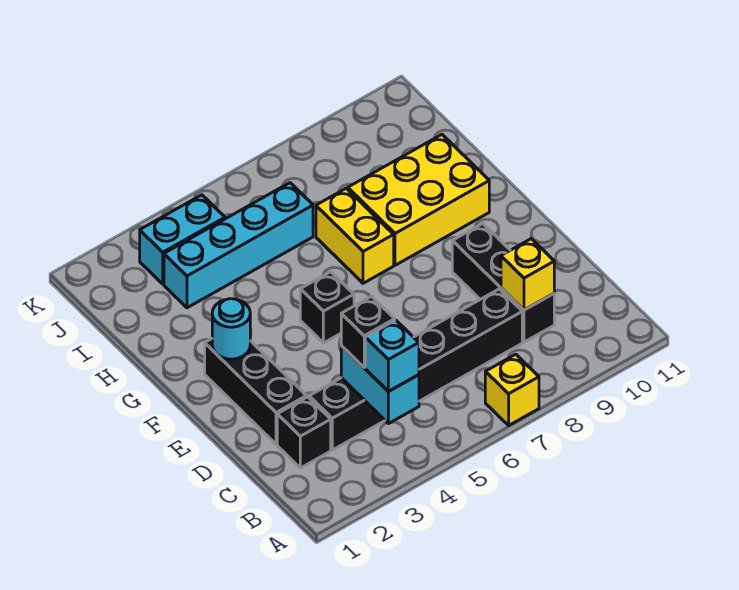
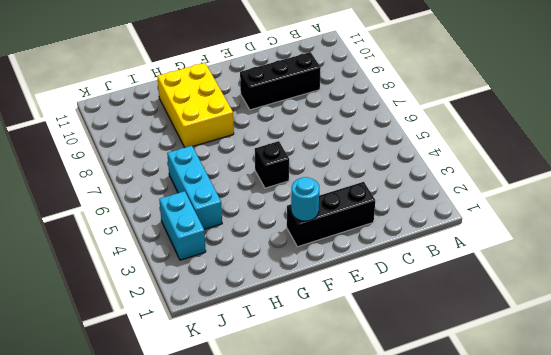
cyan 1x3 brick [167,146,222,229] -> cyan 1x4 brick [164,183,313,308]
none -> yellow 1x1 brick [485,354,539,425]
none -> black 1x1 brick [277,397,331,468]
none -> black 1x6 brick [309,289,522,450]

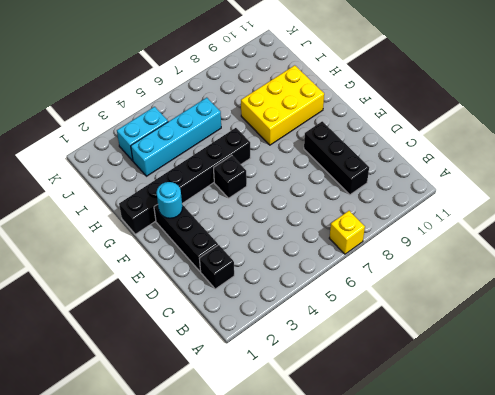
black 1x6 brick [119,128,250,234] -> black 1x6 brick moved to [309,289,522,450]
none -> yellow 1x2 brick [316,188,394,283]
none -> cyan 1x2 brick [341,346,419,424]
none -> yellow 1x1 brick [501,239,554,310]

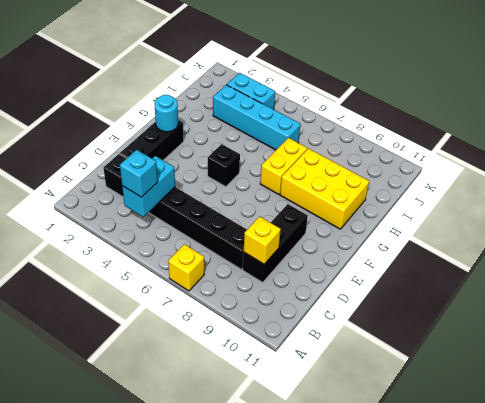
none -> black 1x1 brick [341,296,395,368]

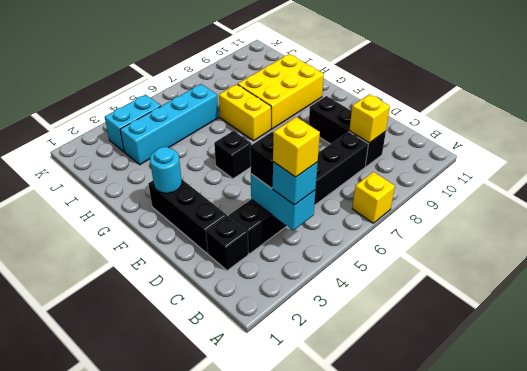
yellow 1x1 brick [273,117,320,177] -> none

